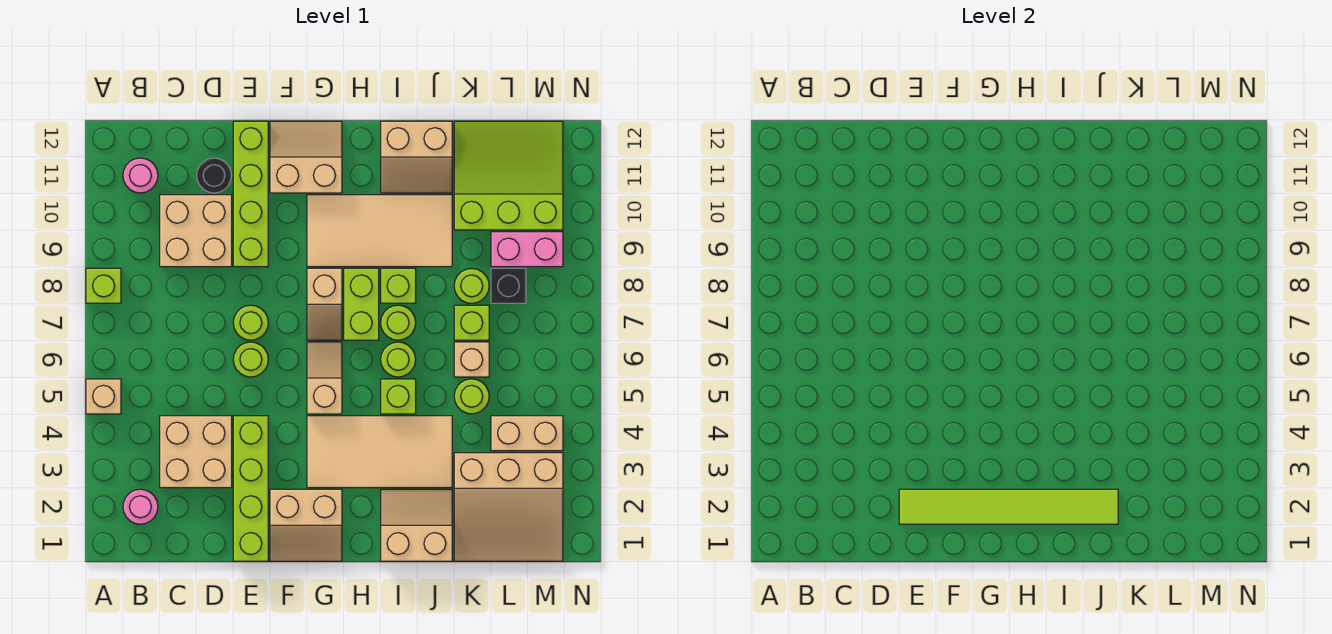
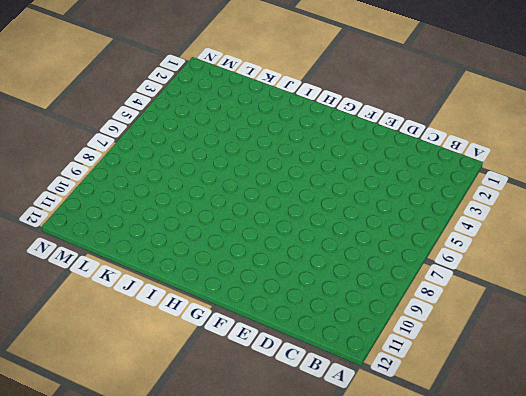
none -> tan 1x1 brick [86,379,121,414]
none -> lime 1x1 brick [86,268,121,303]
none -> pink 1x1 round brick [123,489,158,524]
none -> pink 1x1 round brick [123,158,158,193]

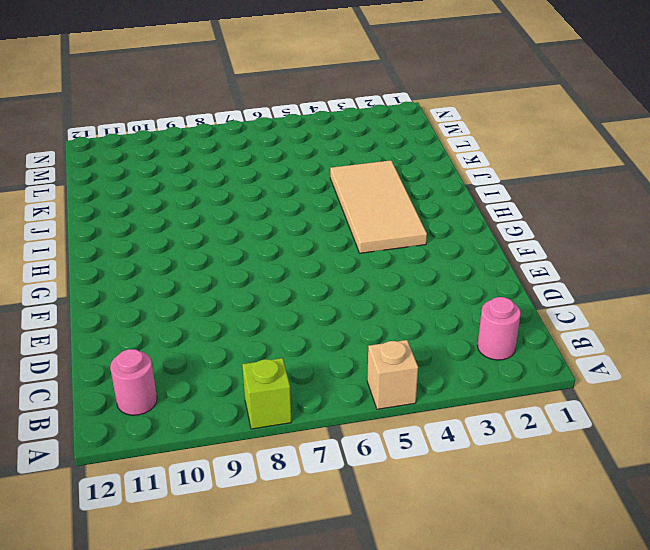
none -> tan 2x2 brick [160,416,232,488]
none -> tan 2x2 brick [160,195,232,267]
none -> black 1x1 round brick [197,158,232,193]
none -> lime 1x4 brick [233,416,268,561]

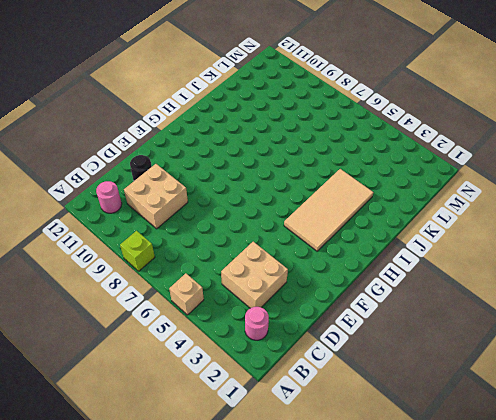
none -> lime 1x4 brick [233,416,268,561]
none -> lime 1x1 round brick [233,342,268,377]
none -> lime 1x1 round brick [233,305,268,340]
none -> lime 1x4 brick [233,121,268,267]

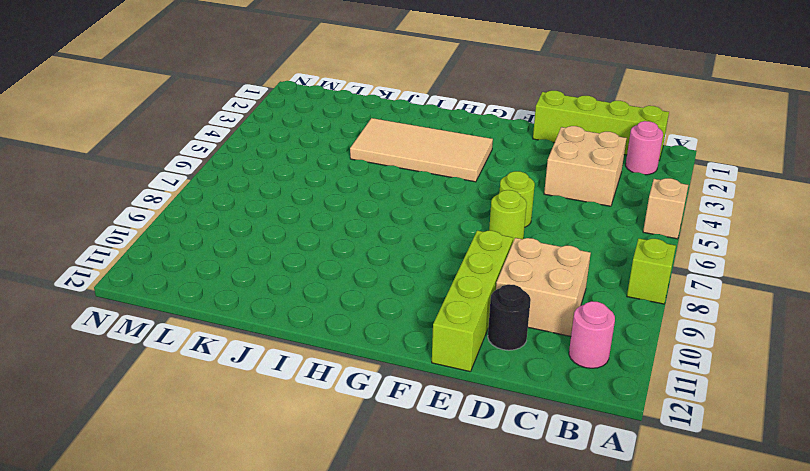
lime 1x4 brick [533,91,669,160] -> lime 1x4 brick turned to [233,416,268,561]
none -> tan 2x2 slope [270,489,342,561]
none -> tan 2x2 slope [270,121,342,193]
none -> tan 1x2 slope [307,342,342,414]
none -> tan 1x2 slope [307,268,342,340]

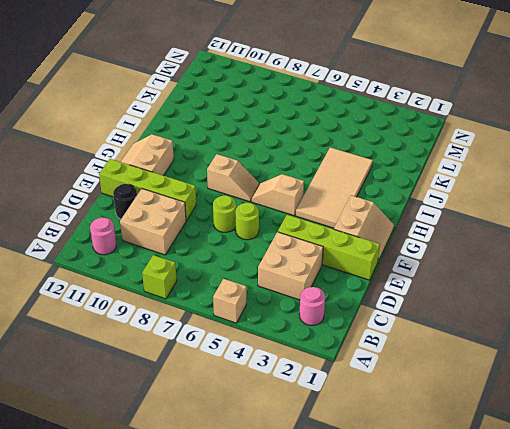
none -> tan 2x4 tile [307,195,452,267]
none -> lime 1x2 brick [344,268,379,340]
none -> tan 2x2 slope [381,489,452,561]
none -> lime 1x1 brick [381,379,416,414]

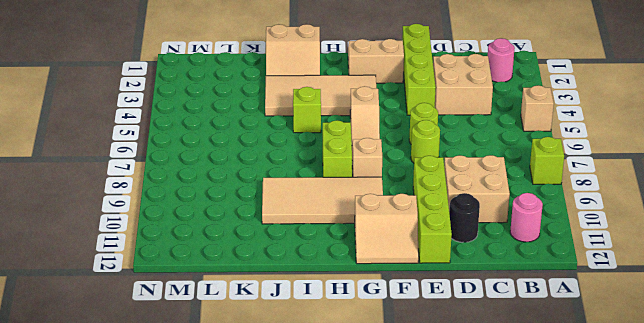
none -> lime 1x1 round brick [381,342,416,377]
none -> lime 1x1 round brick [381,305,416,340]
none -> lime 1x1 brick [381,268,416,303]
none -> tan 2x2 slope [381,121,452,193]

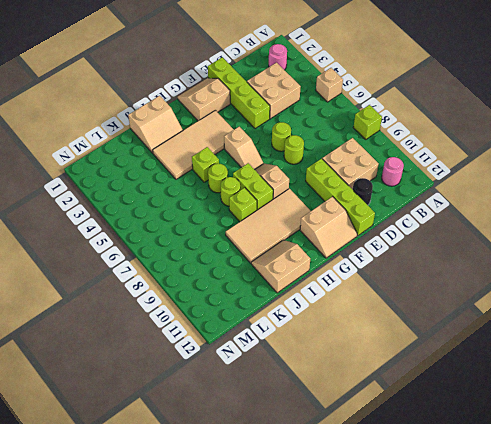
none -> tan 3x3 slope [454,453,563,561]
none -> lime 1x1 round brick [454,379,489,414]
none -> tan 1x1 brick [454,342,489,377]
none -> lime 1x1 brick [454,305,489,340]

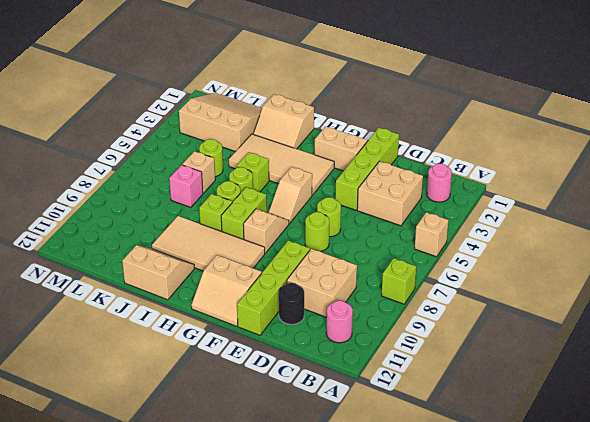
pink 1x1 brick [169,165,203,207] -> lime 1x1 brick [454,305,489,340]
none -> lime 1x1 round brick [454,268,489,303]
none -> lime 3x3 slope [454,121,563,230]
none -> tan 1x2 brick [491,416,563,451]
none -> black 1x1 brick [491,268,526,303]

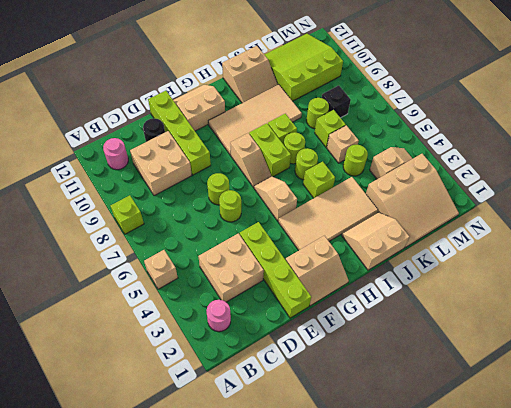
tan 1x2 slope [370,147,413,179] -> tan 1x2 brick [491,416,563,451]
none -> pink 1x2 brick [491,232,563,267]
none -> lime 1x6 tile [899,489,1118,524]

